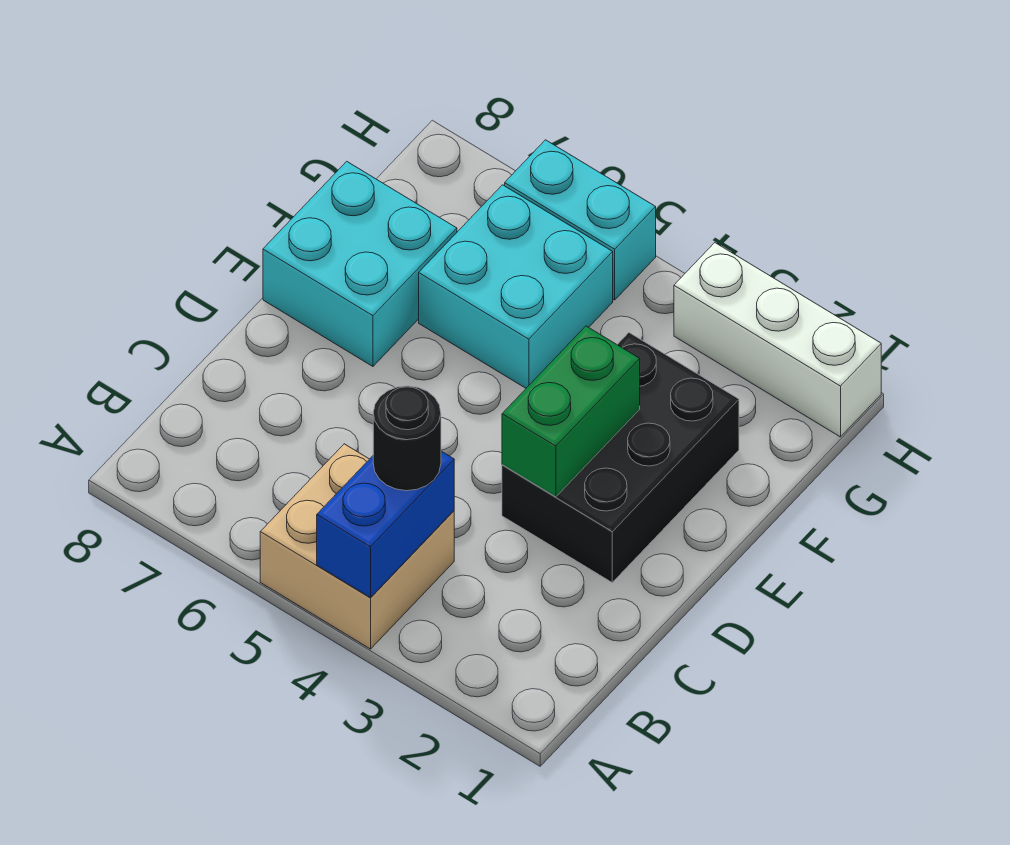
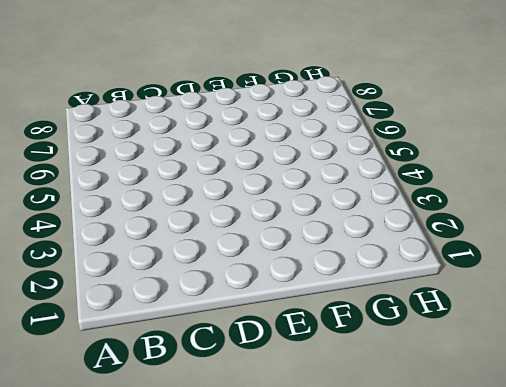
none -> tan 2x2 brick [260,444,454,649]
none -> black 2x3 brick [502,333,739,582]

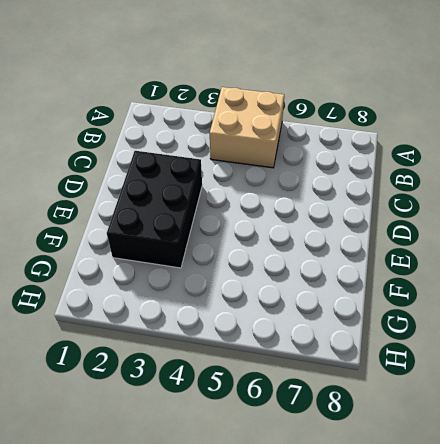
none -> cyan 2x2 brick [263,161,457,366]
none -> cyan 2x2 brick [419,185,613,388]

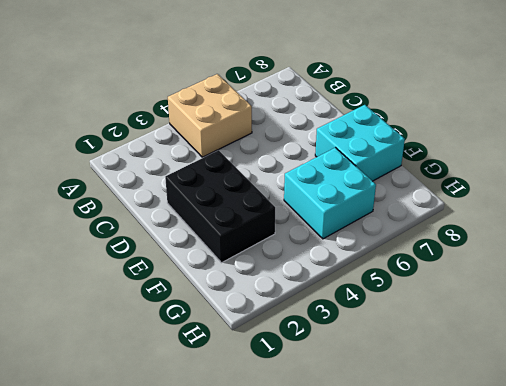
none -> white 1x3 brick [674,243,881,437]
none -> cyan 1x2 brick [505,140,656,300]

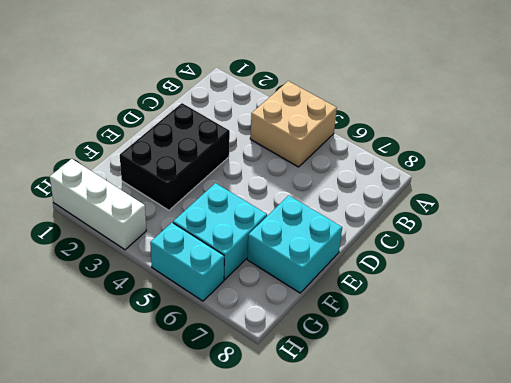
none -> blue 1x2 brick [317,451,454,598]
none -> green 1x2 brick [502,326,640,497]

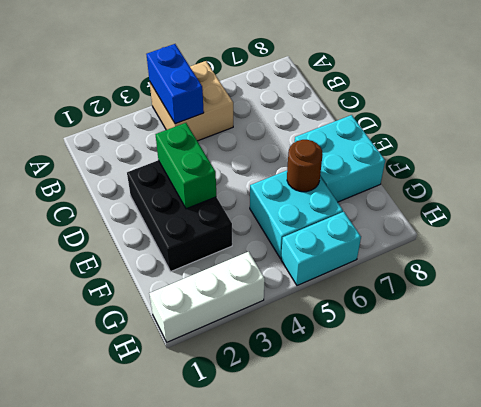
brown 1x1 round brick [287,140,323,192] -> none
none -> black 1x1 round brick [373,386,441,491]

